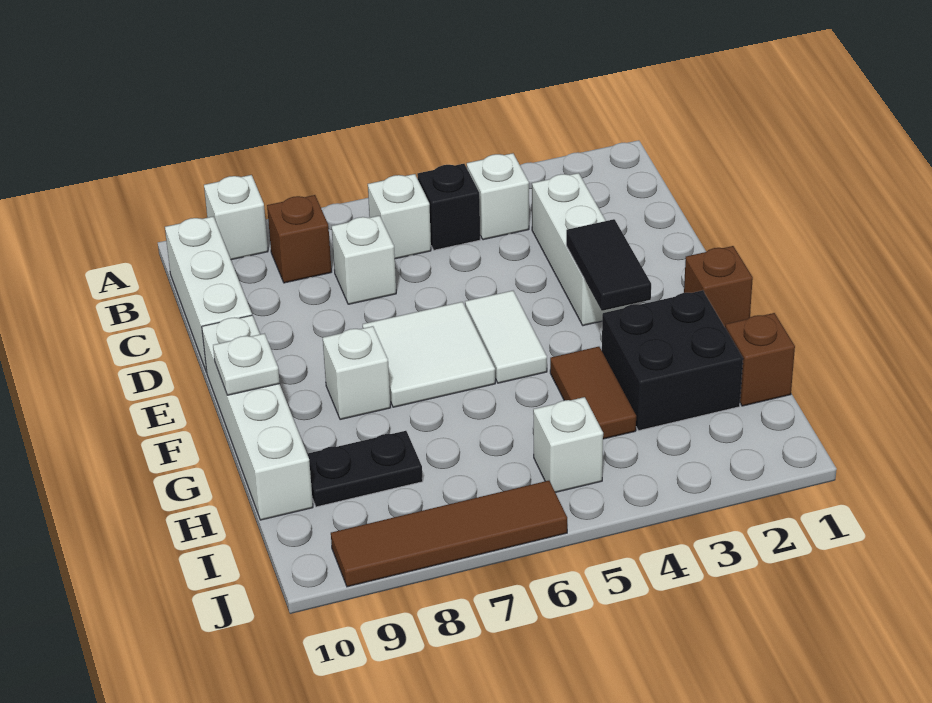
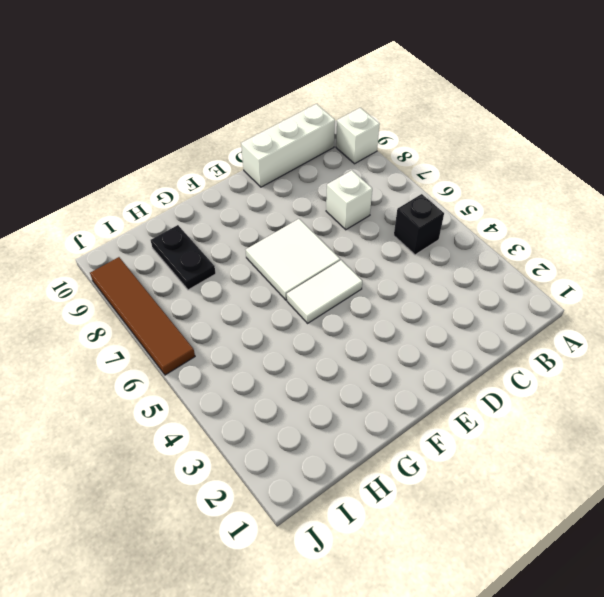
none -> white 1x1 brick [467,153,529,240]
none -> white 1x1 brick [368,174,431,259]
none -> brown 1x1 brick [267,195,332,283]

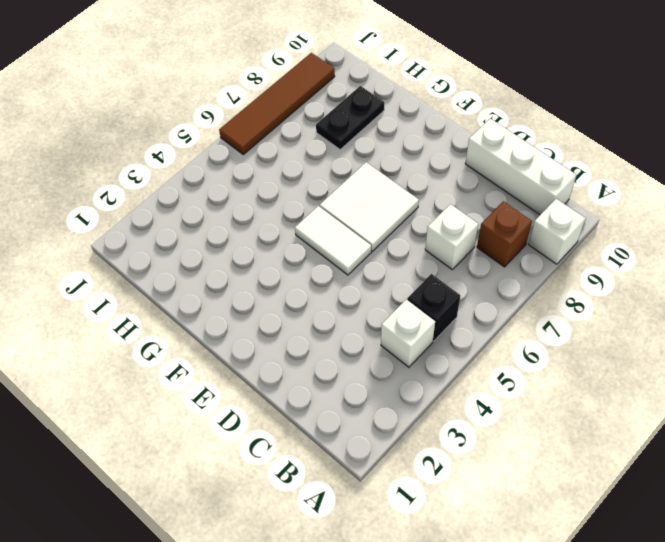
none -> white 1x1 brick [368,174,431,259]
none -> white 1x3 brick [532,173,631,326]
none -> white 1x4 brick [202,315,313,520]

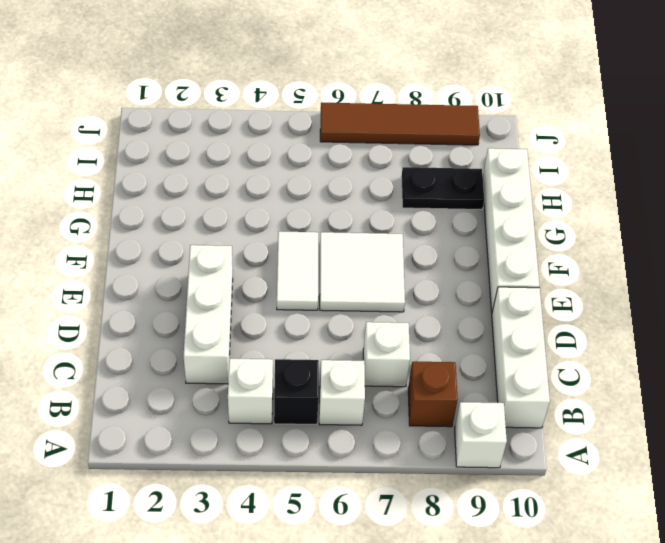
none -> brown 1x1 brick [684,246,753,327]
none -> white 1x1 brick [323,326,391,420]
none -> black 2x2 brick [602,290,743,431]

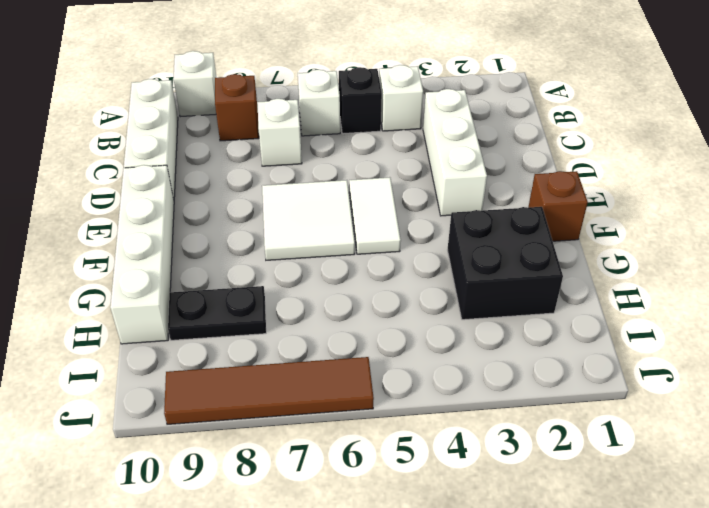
none -> white 1x1 brick [323,326,391,420]
none -> brown 1x2 tile [550,347,636,439]
none -> brown 1x1 brick [725,313,795,406]

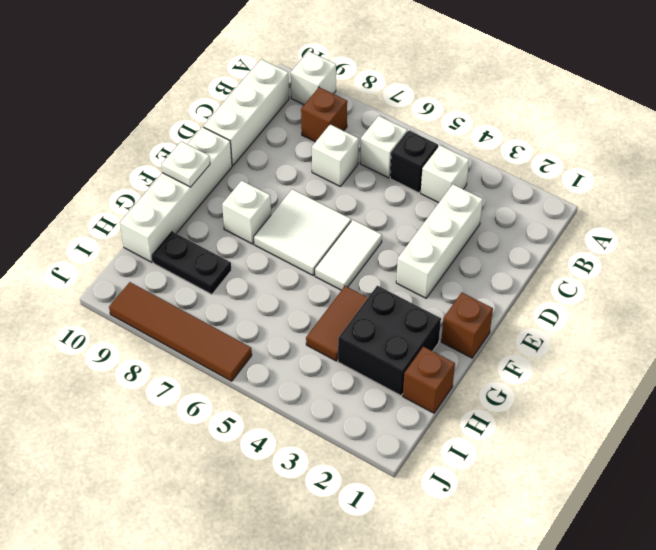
none -> white 1x1 brick [533,397,603,493]
none -> black 1x2 tile [566,219,651,311]

